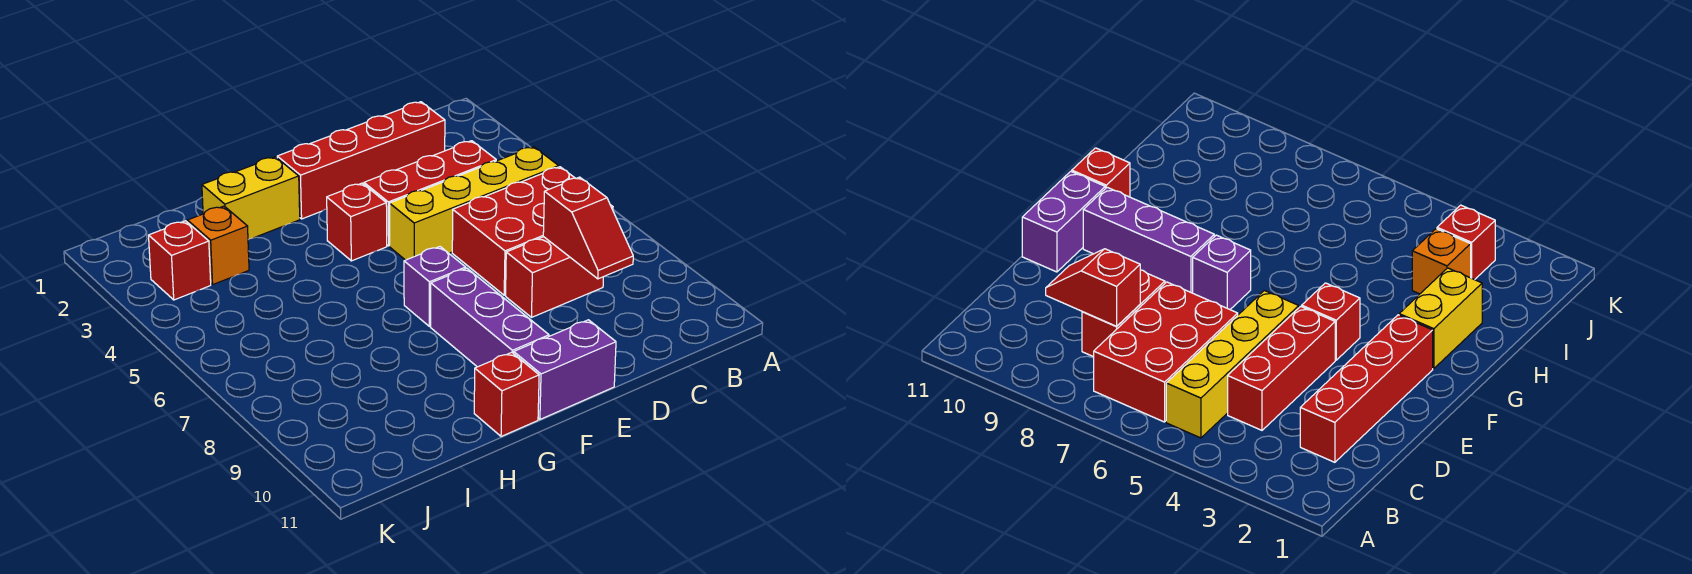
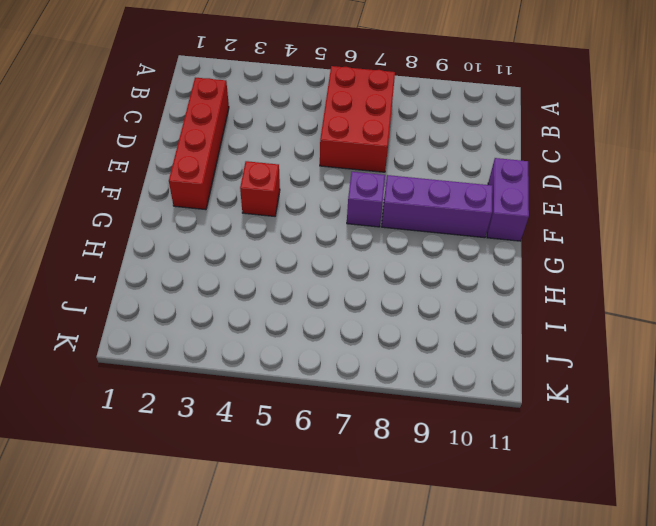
none -> yellow 1x4 brick [390,147,559,260]
none -> red 1x3 brick [364,141,496,246]
none -> red 1x2 brick [506,237,603,317]

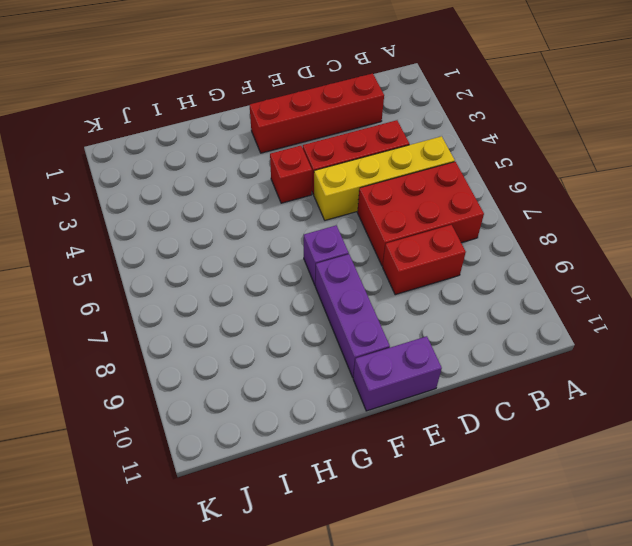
none -> yellow 1x2 brick [202,157,300,240]
none -> red 1x1 brick [474,352,539,436]
none -> orange 1x1 brick [188,206,249,284]

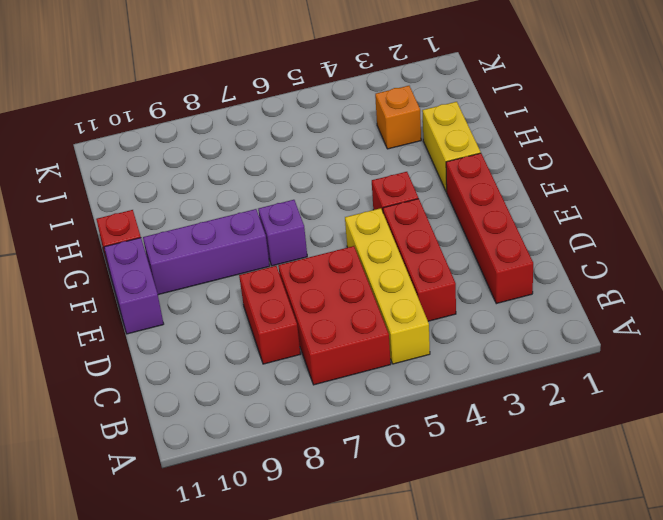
none -> red 1x1 brick [149,221,211,300]
none -> red 1x2 slope [543,177,633,279]

